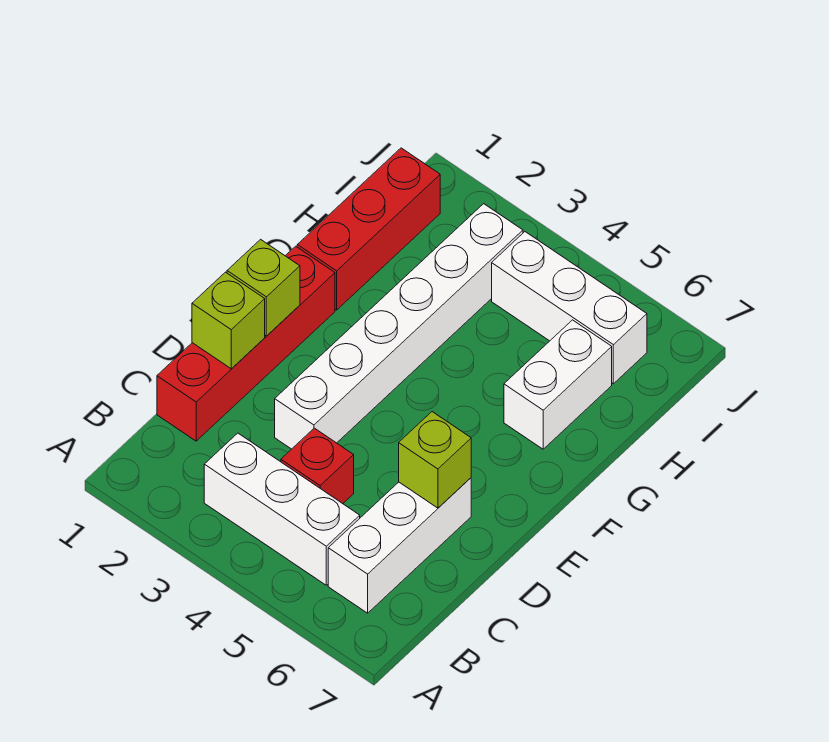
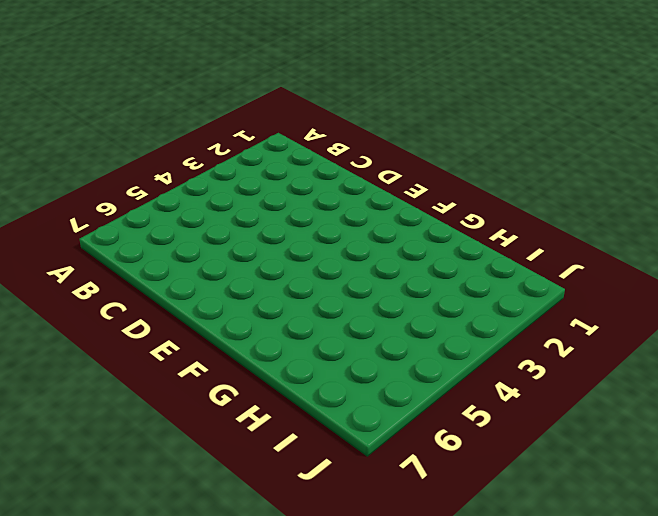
none -> white 1x3 brick [204,433,360,585]
none -> white 1x3 brick [328,478,471,613]

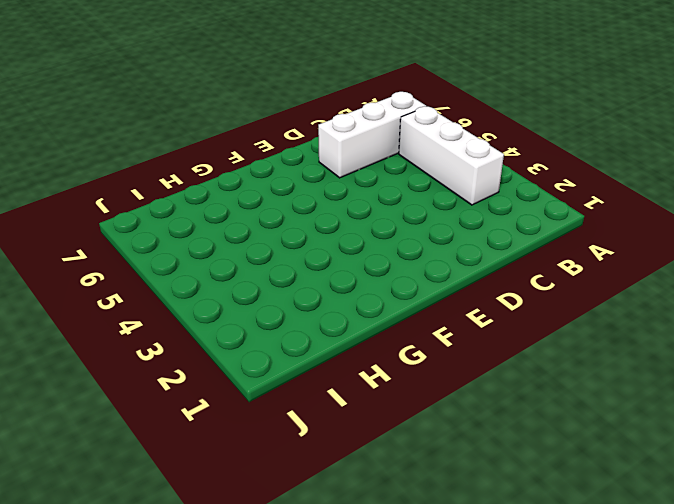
none -> red 1x4 brick [157,246,335,441]
none -> red 1x1 brick [281,428,354,504]

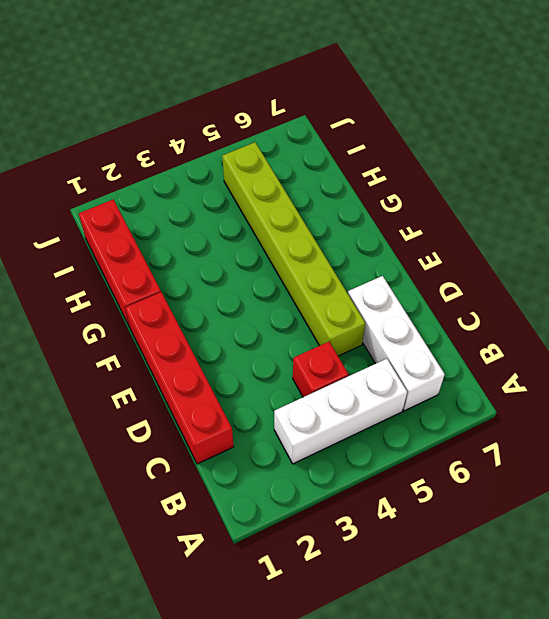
lime 1x6 brick [222,142,365,356] -> white 1x3 brick [492,232,647,384]
none -> white 1x6 brick [275,204,523,449]
none -> white 1x2 brick [504,320,612,449]

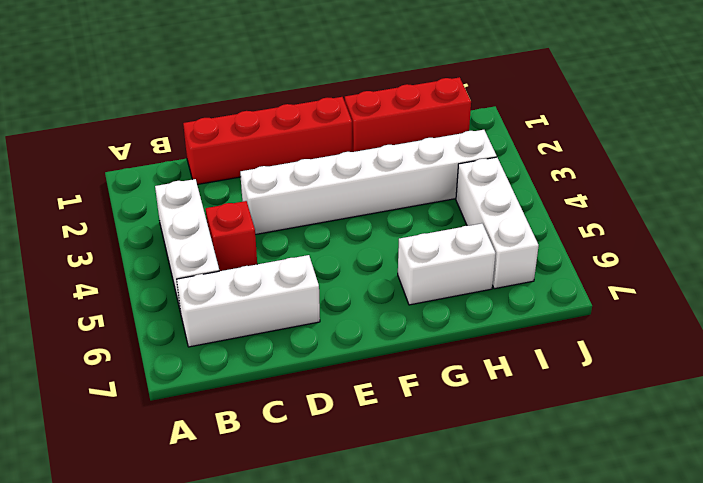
none -> lime 1x1 brick [192,272,265,369]
none -> lime 1x1 brick [399,412,471,508]

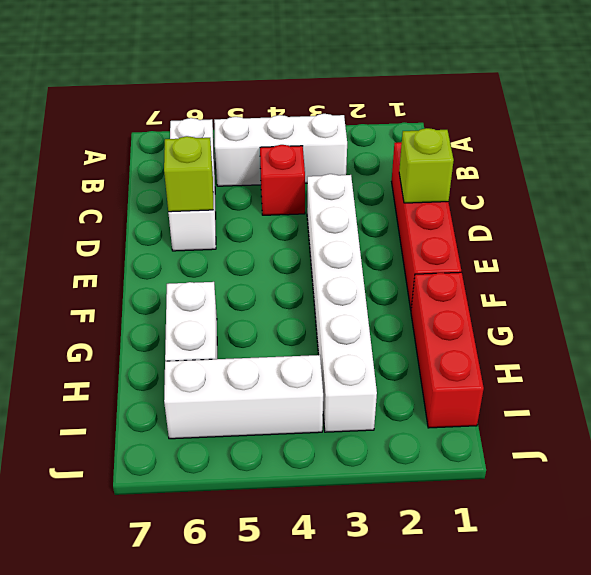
none -> lime 1x1 brick [227,239,300,336]

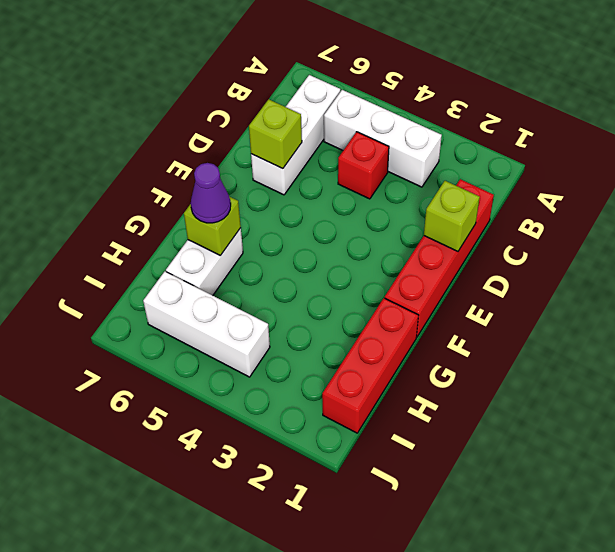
lime 1x1 brick [184,197,241,255] -> lime 1x1 brick moved to [227,239,300,336]
purple 1x1 cone [191,163,231,223] -> none
none -> white 1x6 brick [275,204,523,449]

